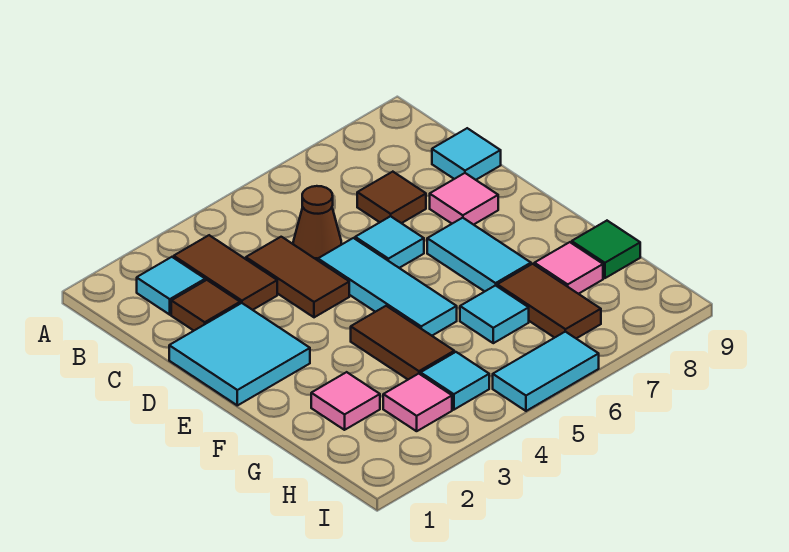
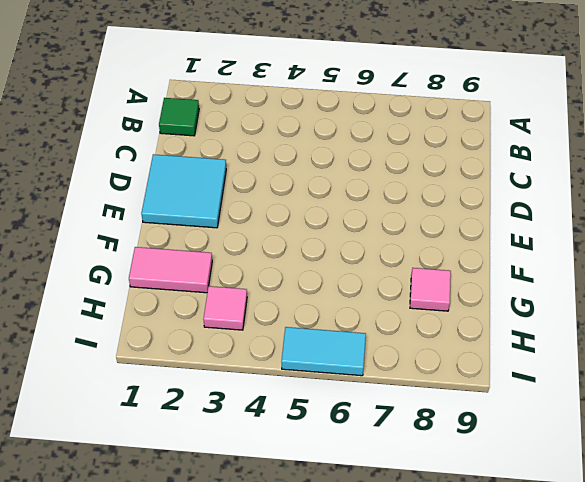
green 1x1 tile [159,98,199,136] -> green 1x1 tile moved to [572,221,640,278]
pink 1x2 tile [129,247,212,293] -> pink 1x1 tile [311,372,380,430]
none -> cyan 1x1 tile [137,257,205,315]
none -> brown 1x2 tile [174,235,277,310]
none -> brown 1x1 tile [171,280,240,331]

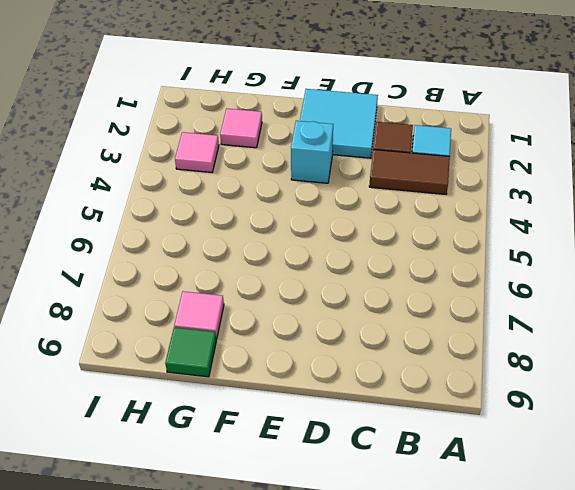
cyan 1x1 brick [291,121,333,183] -> none
none -> brown 1x2 tile [246,237,349,317]
none -> brown 1x1 cone [293,186,341,260]
none -> brown 1x1 tile [357,172,426,223]

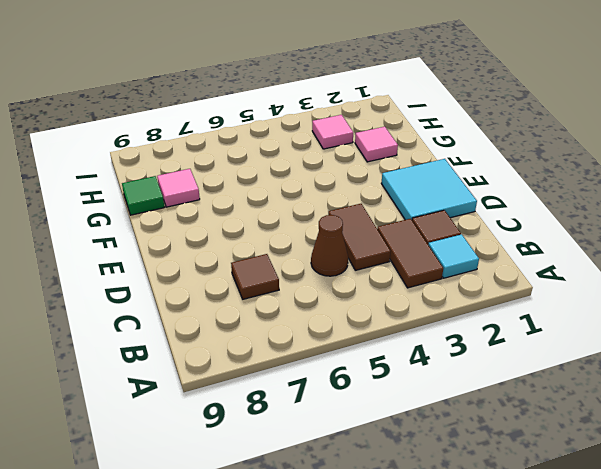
none -> cyan 1x1 tile [432,128,501,180]
none -> cyan 1x3 tile [318,238,457,336]
none -> cyan 1x1 tile [355,216,424,268]

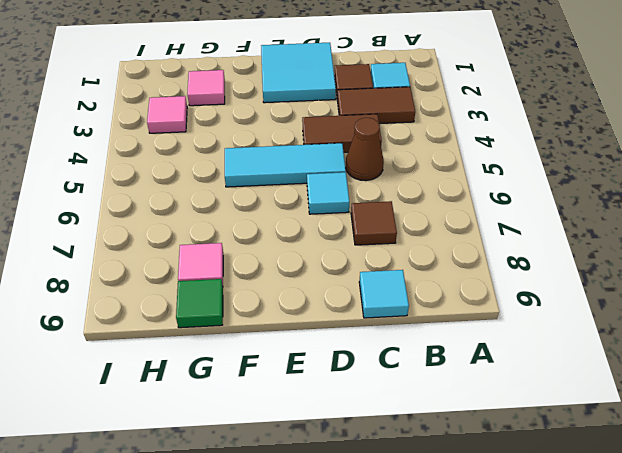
none -> pink 1x1 tile [430,173,498,225]
none -> cyan 1x2 tile [427,218,531,292]
none -> brown 1x2 tile [351,306,454,379]

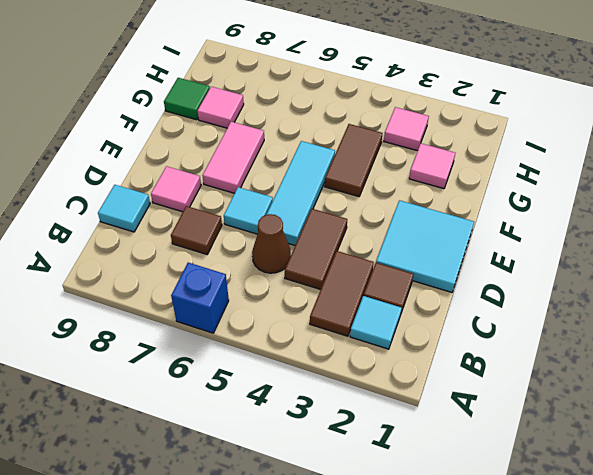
blue 1x1 brick [171,263,229,333] -> none
pink 1x2 tile [203,122,264,193] -> cyan 1x2 tile [427,218,531,292]
none -> cyan 1x1 tile [460,285,529,343]
none -> brown 1x2 tile [497,264,601,339]
none -> cyan 1x1 tile [421,352,489,410]

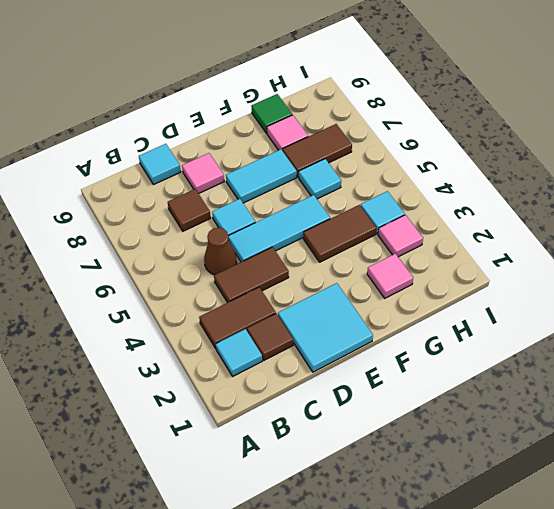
none -> cyan 1x2 tile [493,332,599,411]

